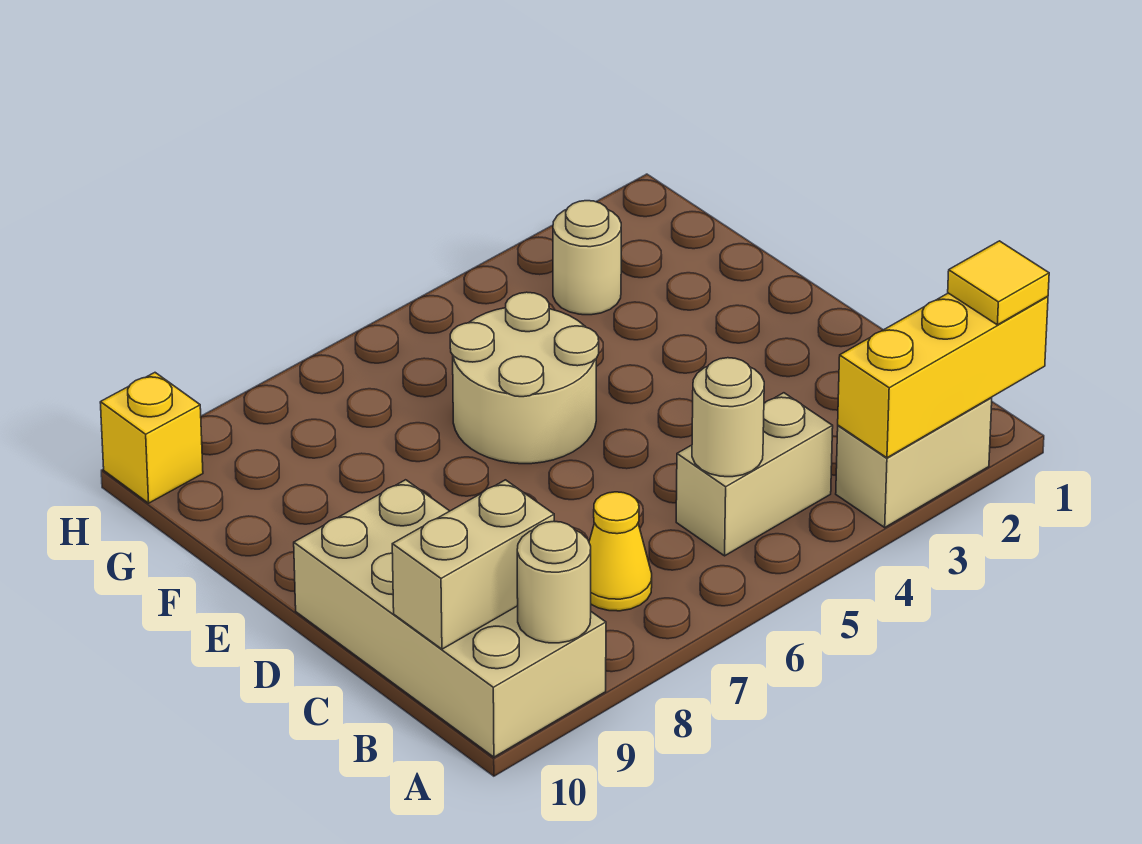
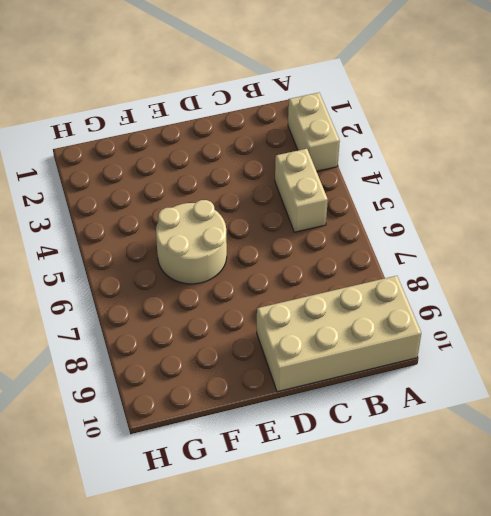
none -> yellow 1x1 cone [589,492,652,611]
none -> tan 1x1 round brick [553,201,621,315]
none -> yellow 1x1 brick [100,373,203,503]

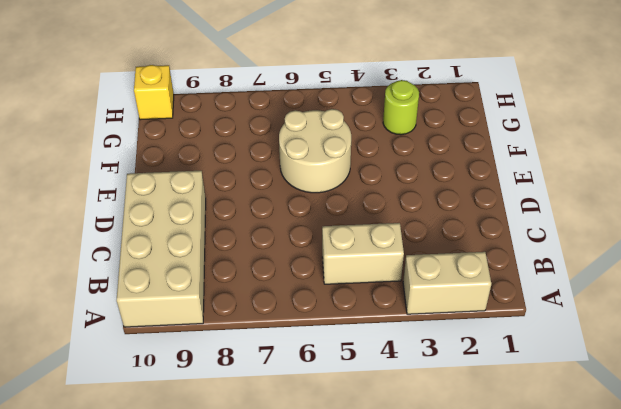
lime 1x1 round brick [383,80,419,135] -> tan 1x1 round brick [553,201,621,315]
none -> yellow 1x1 cone [589,492,652,611]
none -> yellow 1x3 brick [838,293,1048,458]
none -> tan 1x1 round brick [517,521,591,643]

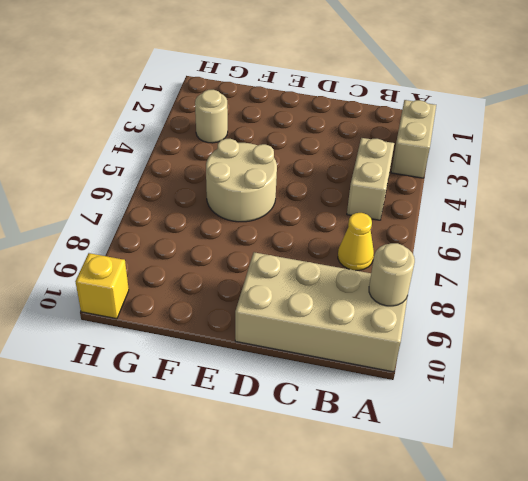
none -> yellow 1x3 brick [838,293,1048,458]
none -> tan 1x1 round brick [692,358,764,477]
none -> tan 1x2 brick [392,480,554,649]

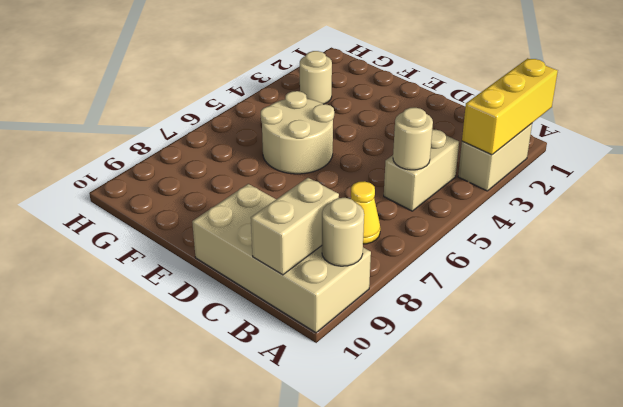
none -> yellow 1x1 brick [100,373,203,503]
none -> yellow 1x1 tile [948,241,1049,325]

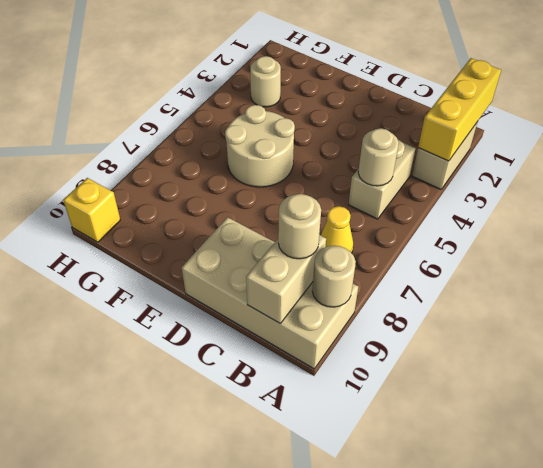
tan 1x1 round brick [278,194,321,259] -> none
none -> yellow 1x1 tile [948,241,1049,325]

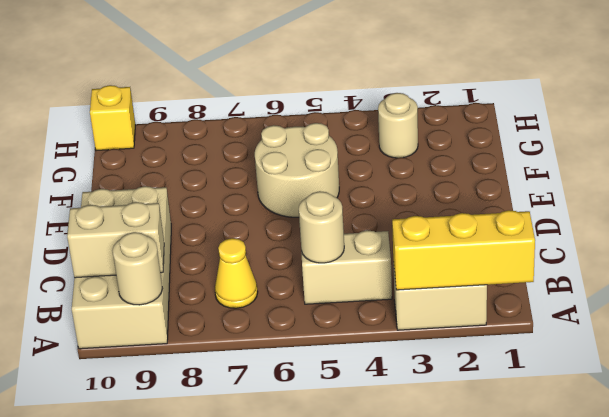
none -> yellow 1x1 tile [948,241,1049,325]

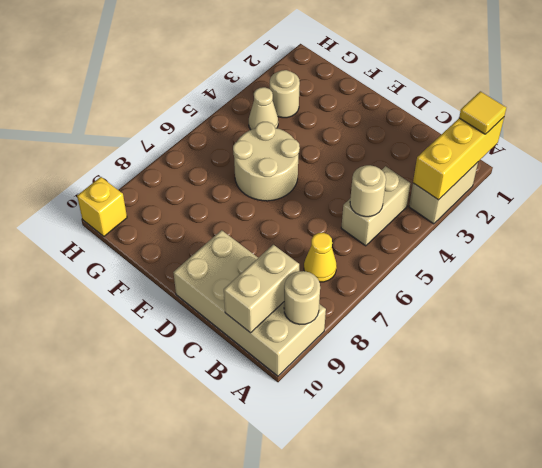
tan 1x1 cone [249,87,278,130] -> none

